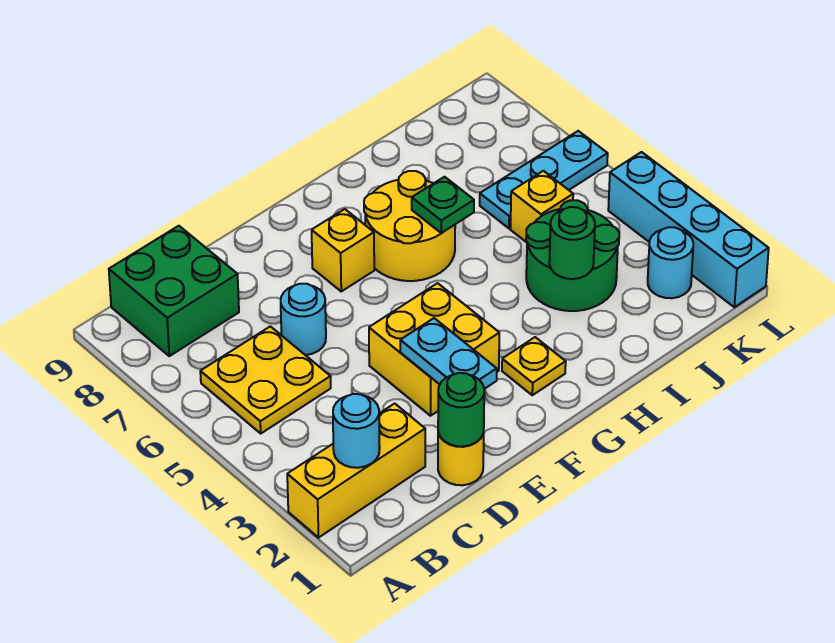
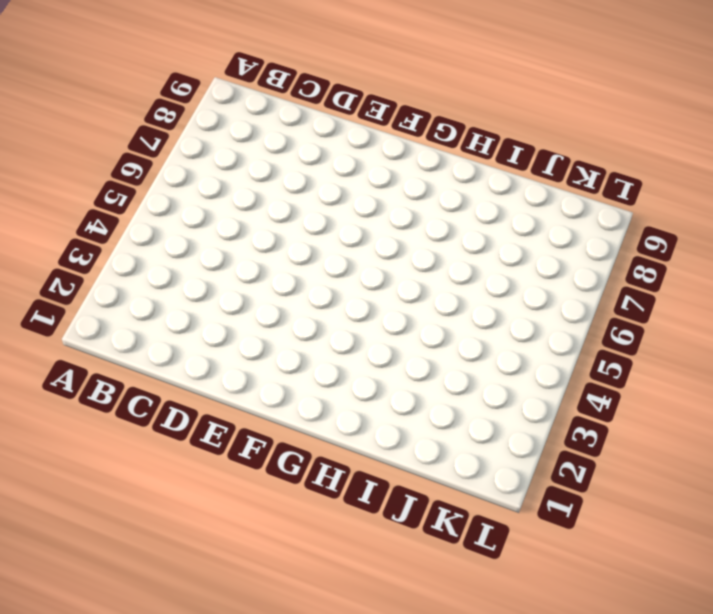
none -> yellow 1x3 brick [287,403,425,538]
none -> yellow 2x2 plate [200,326,331,433]
none -> green 2x2 brick [109,226,239,356]

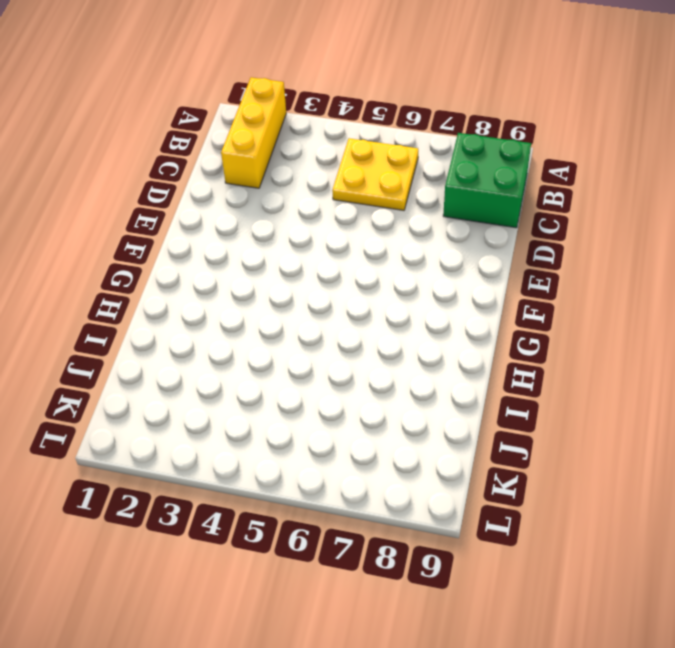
none -> yellow 1x1 round brick [438,433,484,485]
none -> cyan 1x1 round brick [281,284,326,355]
none -> yellow 2x2 brick [369,283,499,416]

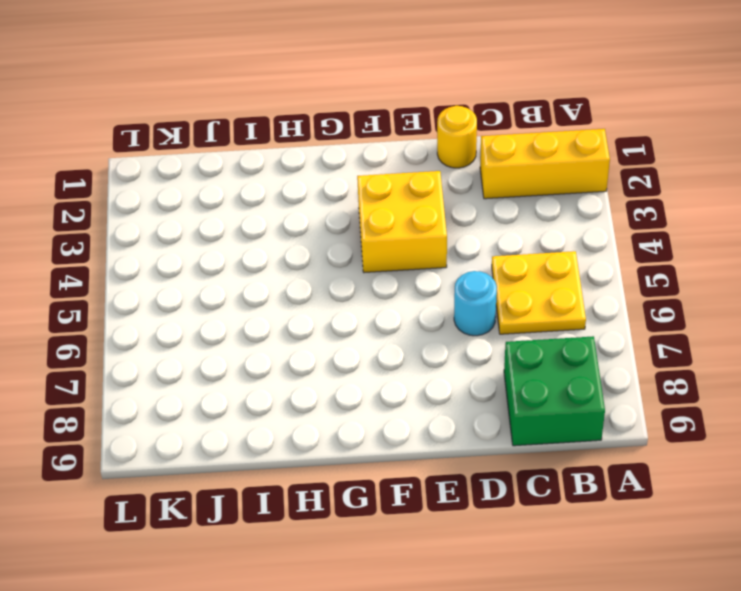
none -> yellow 1x1 brick [312,209,374,291]
none -> yellow 1x1 plate [502,337,566,395]
none -> yellow 2x2 round brick [364,171,455,281]

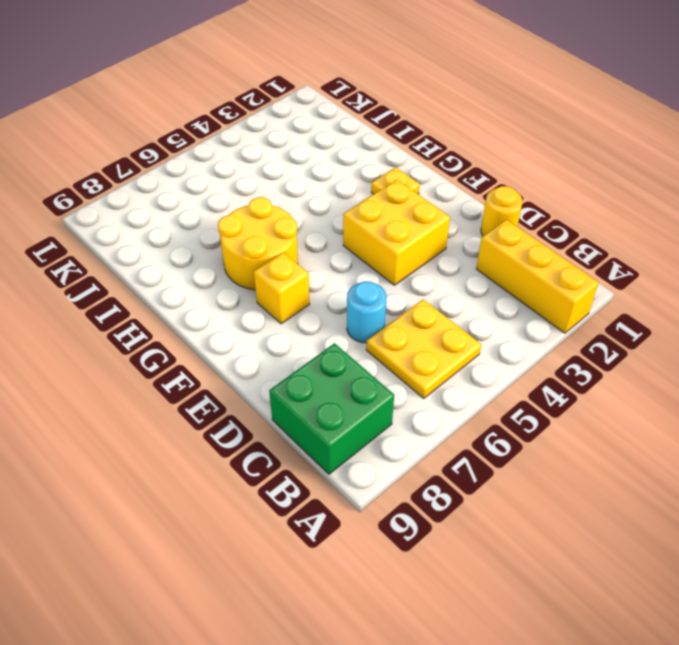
none -> green 2x2 round brick [526,200,619,311]
none -> yellow 1x1 brick [510,171,573,242]
none -> cyan 1x3 plate [480,131,608,228]

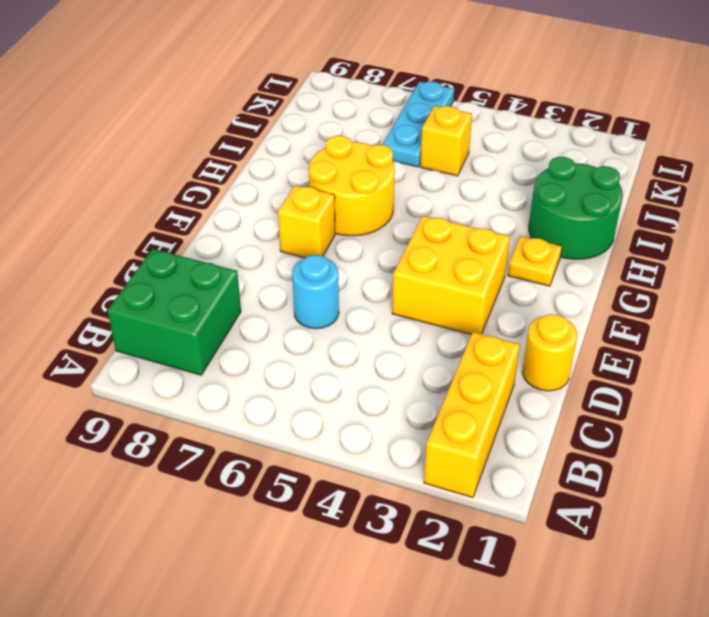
green 2x2 round brick [529,157,623,259] -> green 2x2 round brick moved to [526,200,619,311]
none -> yellow 2x2 plate [200,326,331,433]
none -> cyan 1x1 round brick [648,227,693,298]
none -> cyan 1x4 brick [608,152,769,307]

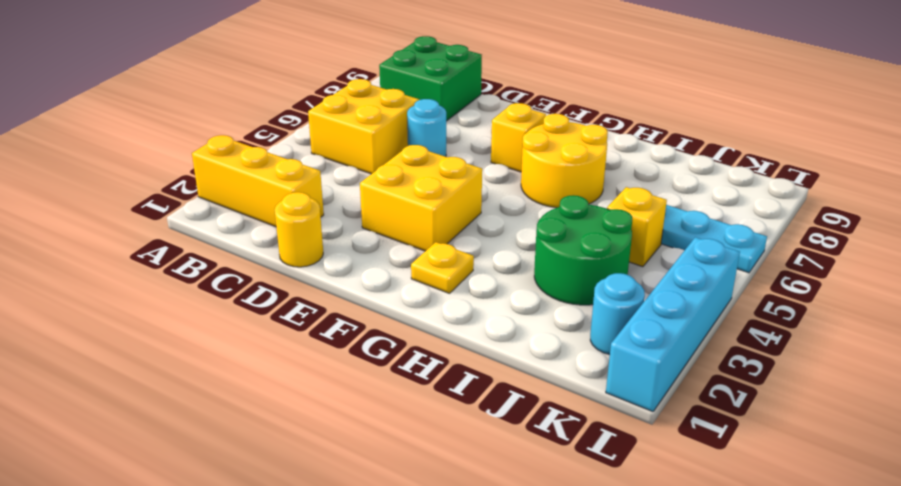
yellow 2x2 brick [308,79,419,174] -> yellow 2x2 plate [200,326,331,433]
none -> cyan 1x1 round brick [333,394,380,468]
none -> green 1x1 round brick [438,373,484,446]
none -> cyan 1x2 plate [400,318,497,389]

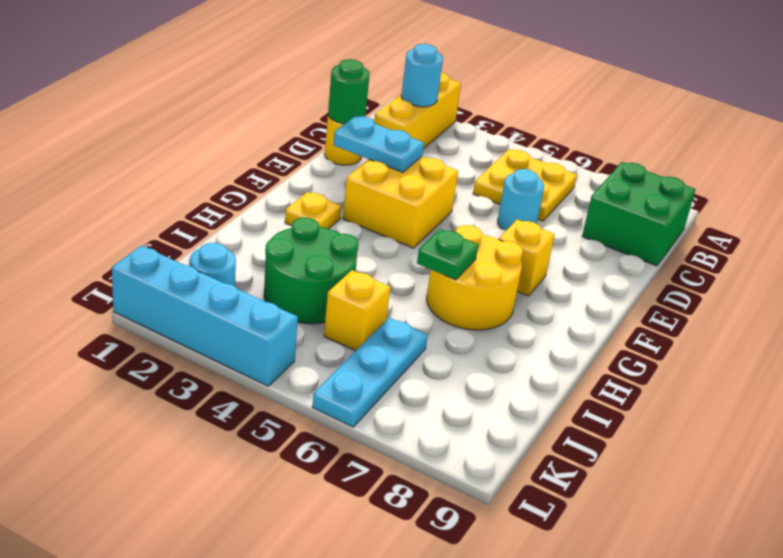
none -> green 1x1 round brick [549,207,595,279]

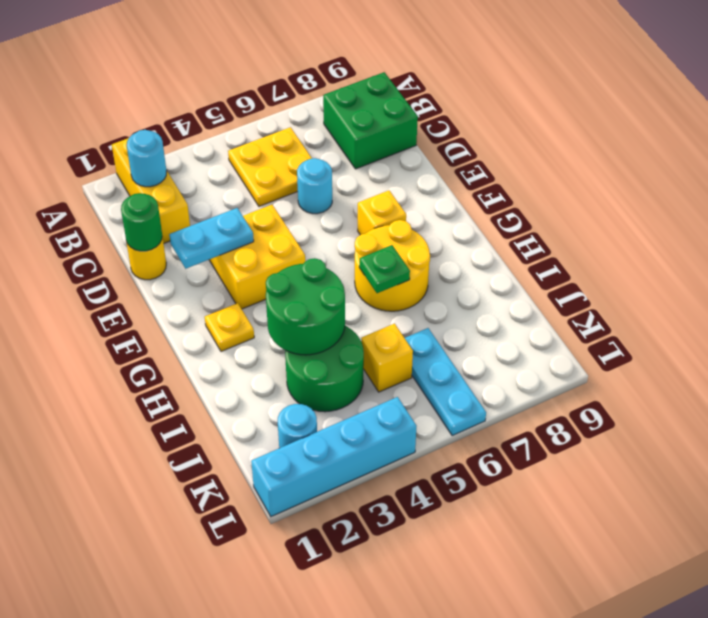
green 2x2 round brick [266,258,345,355] -> green 1x1 round brick [549,207,595,279]

